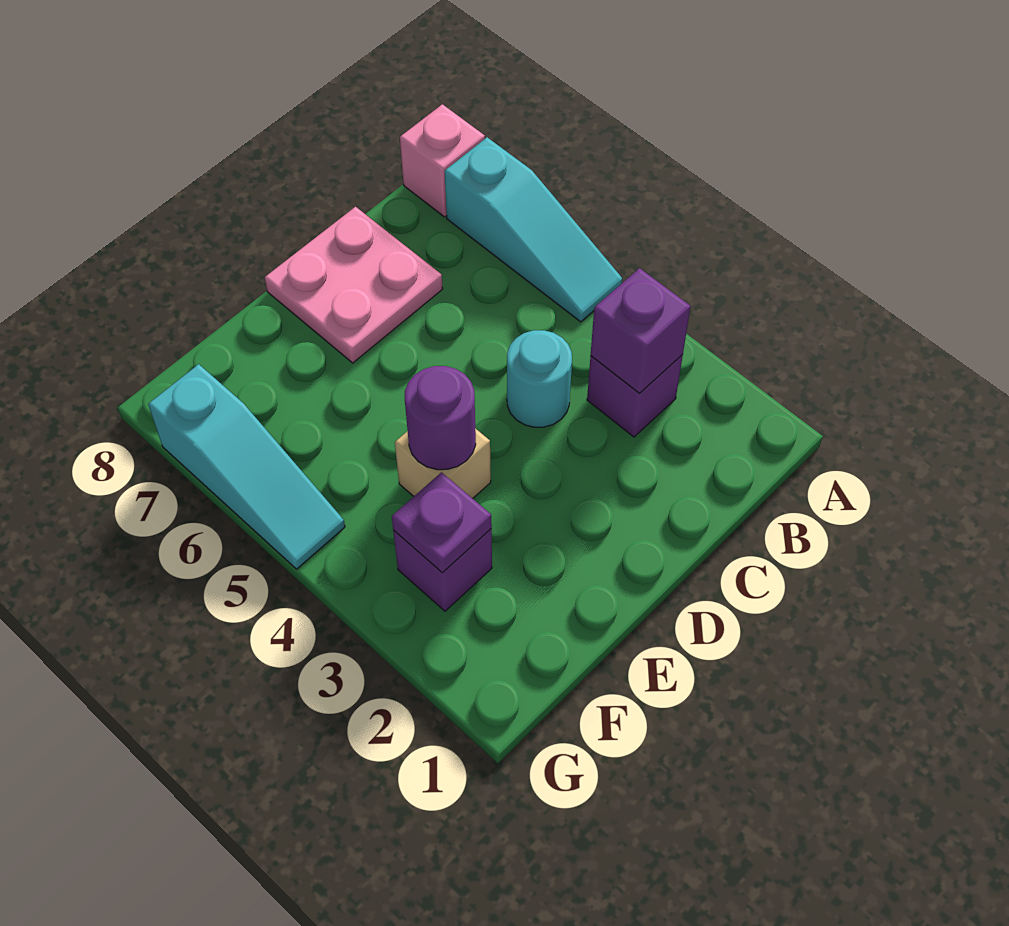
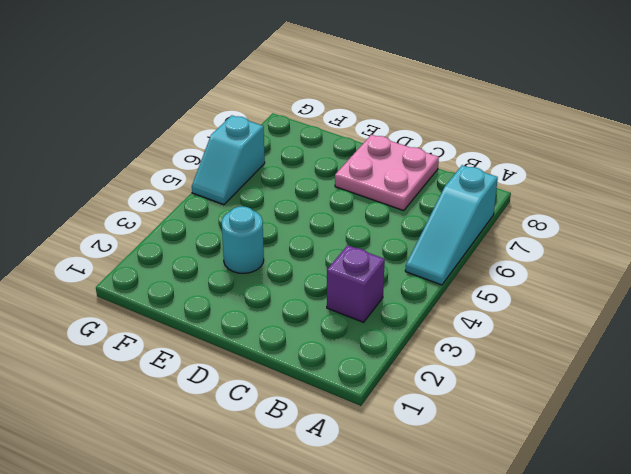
cyan 1x1 round brick [222,206,264,273] -> cyan 1x1 round brick moved to [507,330,572,427]
cyan 1x2 slope [192,115,265,205] -> cyan 1x3 slope [148,364,345,569]
none -> pink 1x1 brick [400,104,485,217]
none -> tan 1x1 brick [395,428,491,498]

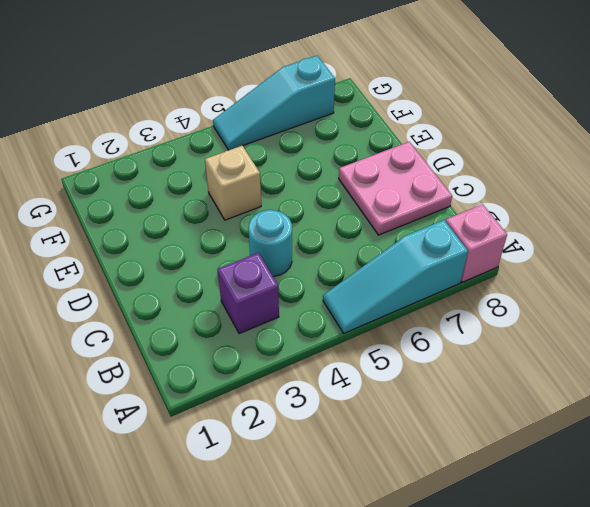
none -> purple 1x1 brick [393,529,492,611]
none -> purple 1x1 brick [591,268,691,394]

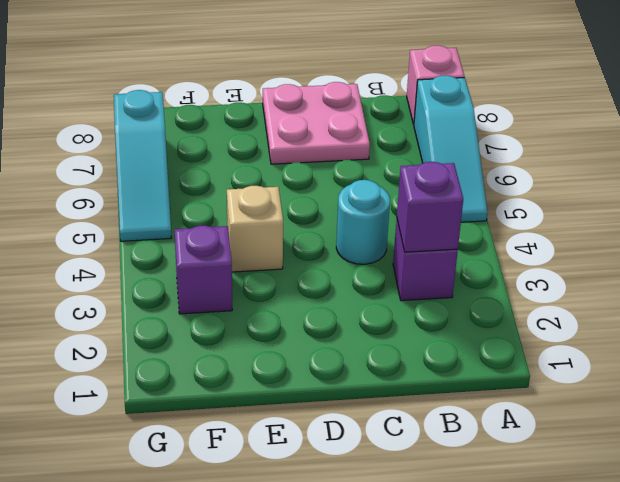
none -> purple 1x1 round brick [405,366,476,470]
none -> purple 1x1 plate [392,472,492,573]

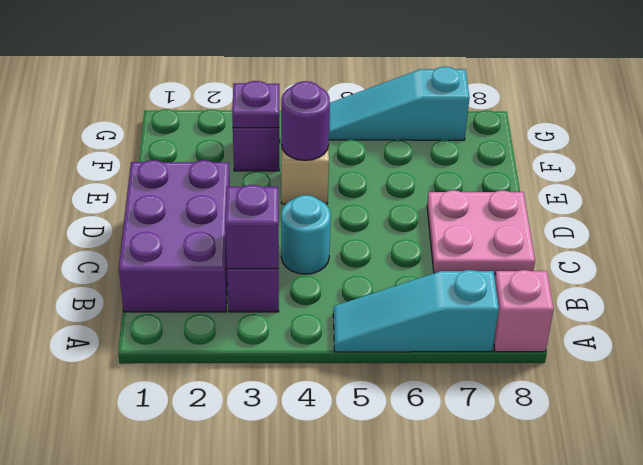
purple 2x3 brick [119,160,230,312] -> none

